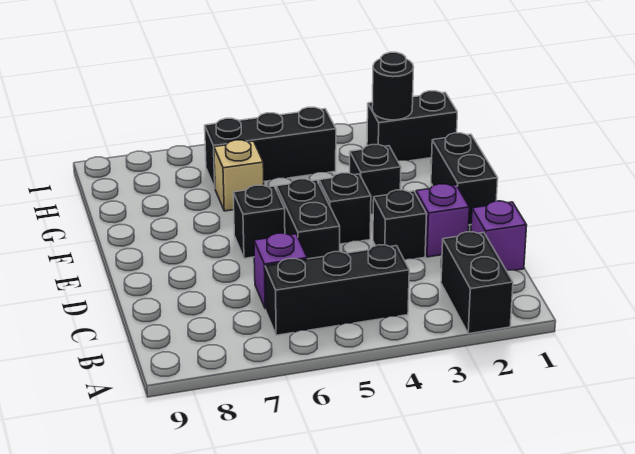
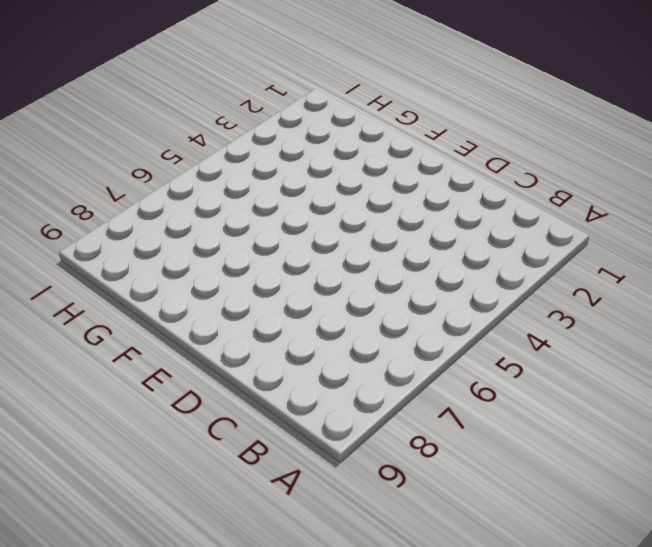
none -> black 1x2 brick [441,232,513,334]
none -> black 1x3 brick [265,245,409,335]
none -> purple 1x1 brick [471,201,527,271]

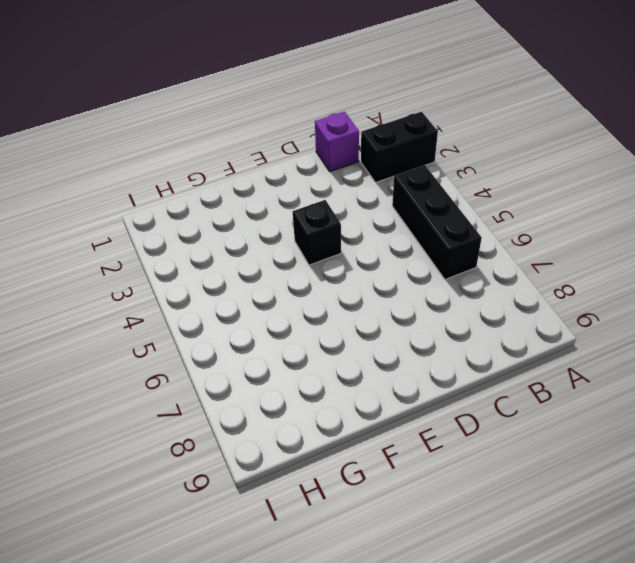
none -> purple 1x1 brick [254,233,307,309]
none -> purple 1x1 brick [416,184,469,257]
none -> black 1x1 brick [373,190,427,260]

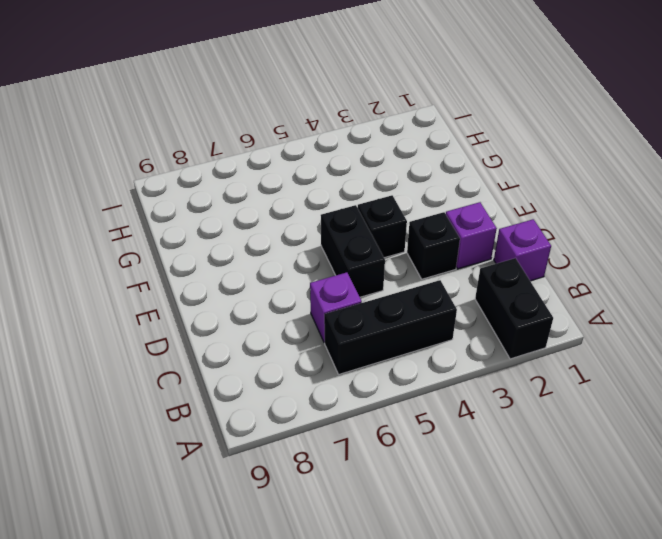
none -> black 1x2 brick [431,133,498,225]
none -> black 1x1 brick [233,185,285,258]
none -> black 1x1 brick [350,145,401,214]

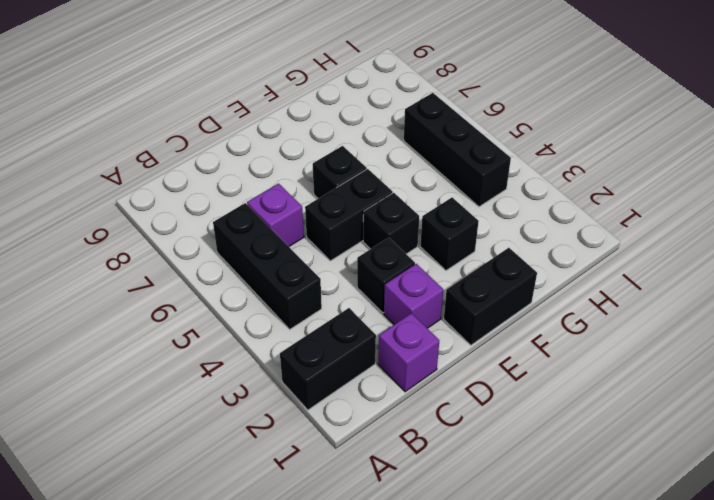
none -> tan 1x1 brick [214,140,264,211]
none -> black 1x2 brick [367,91,457,161]
none -> black 1x1 round brick [372,52,414,120]

